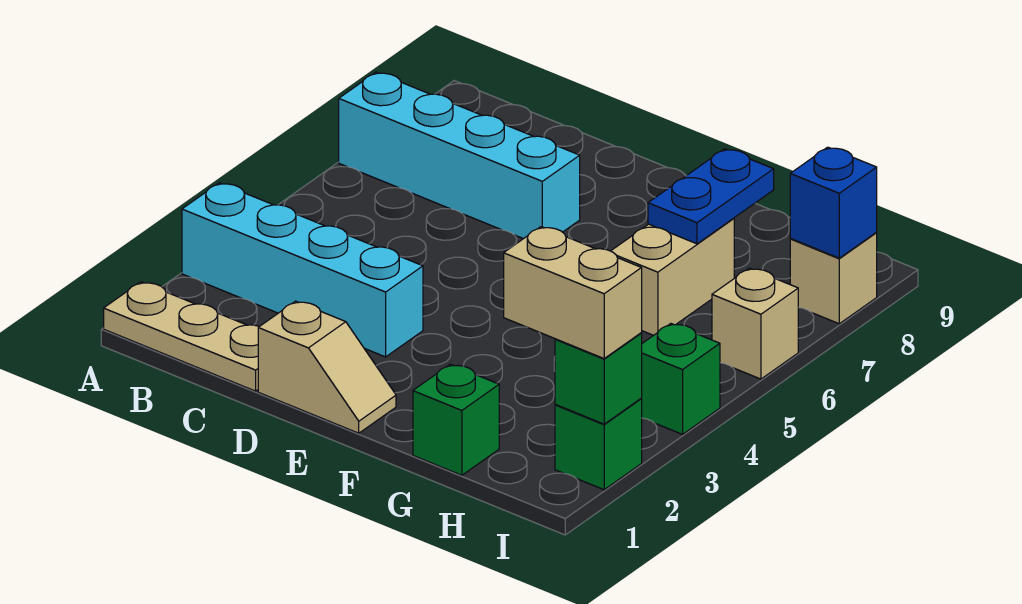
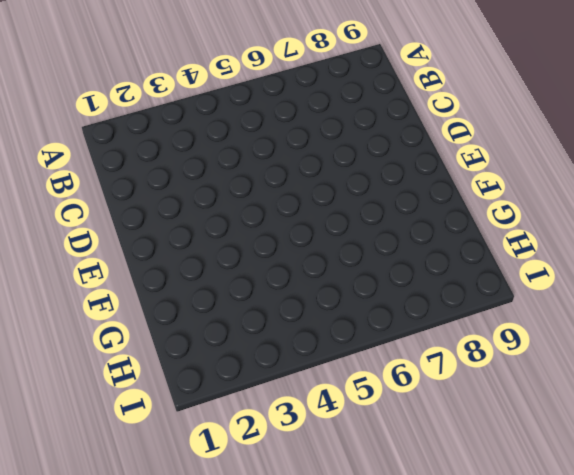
none -> tan 1x3 plate [104,282,259,391]
none -> cyan 1x4 brick [182,183,423,357]
none -> cyan 1x4 brick [339,72,580,239]

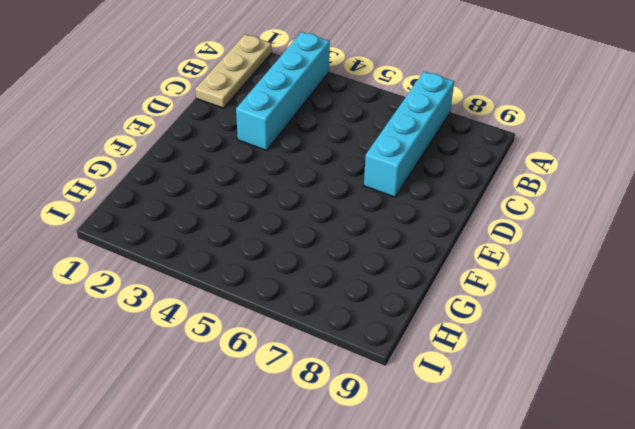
none -> tan 1x2 slope [258,301,396,433]
none -> green 1x1 brick [413,364,499,475]
none -> tan 1x2 brick [611,218,734,335]

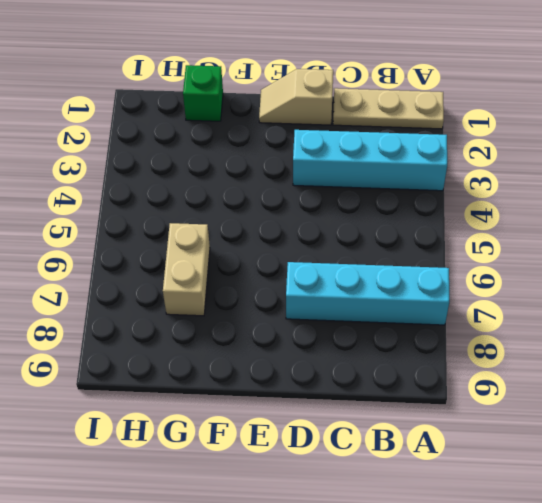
none -> green 1x1 brick [555,399,642,490]
none -> green 1x1 brick [641,324,720,434]
none -> tan 1x1 brick [712,268,798,379]

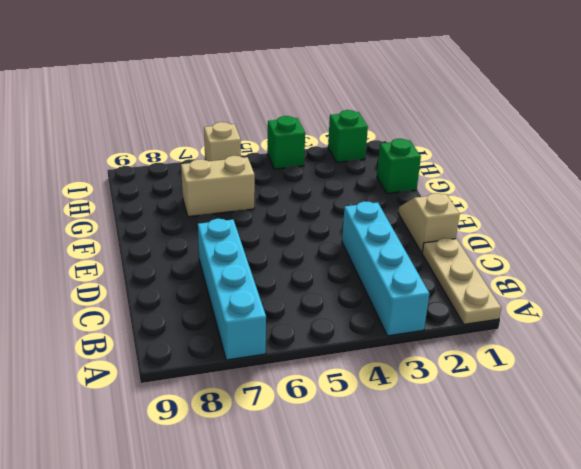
none -> tan 1x1 brick [790,233,877,324]
none -> blue 1x2 plate [648,149,774,244]
none -> green 1x1 brick [555,333,642,424]

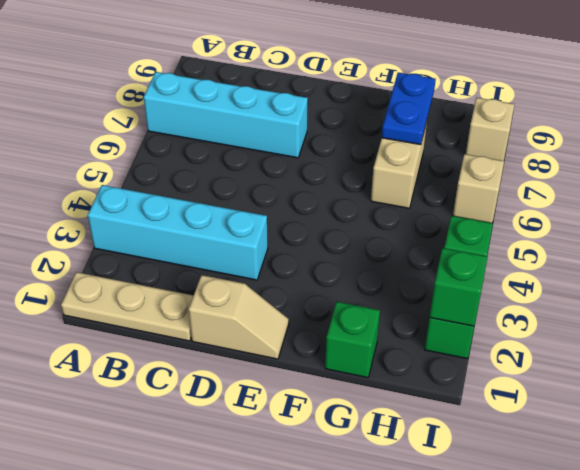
none -> blue 1x1 brick [790,147,877,258]
none -> tan 1x2 brick [504,227,642,358]

